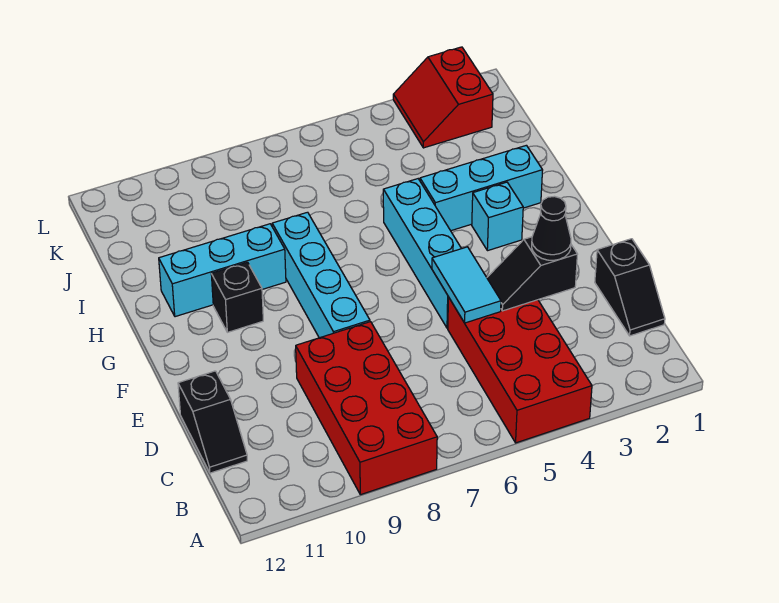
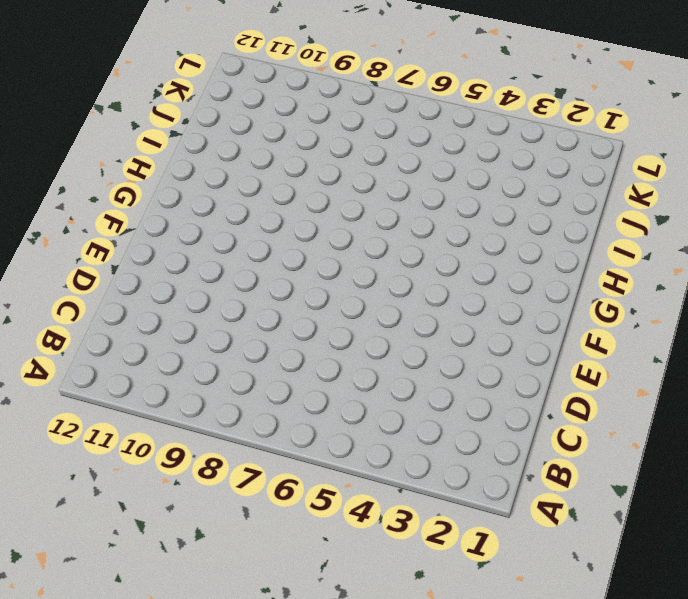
none -> red 2x4 brick [448,297,592,443]
none -> red 2x4 brick [296,322,437,495]
none -> black 1x2 slope [595,239,665,336]

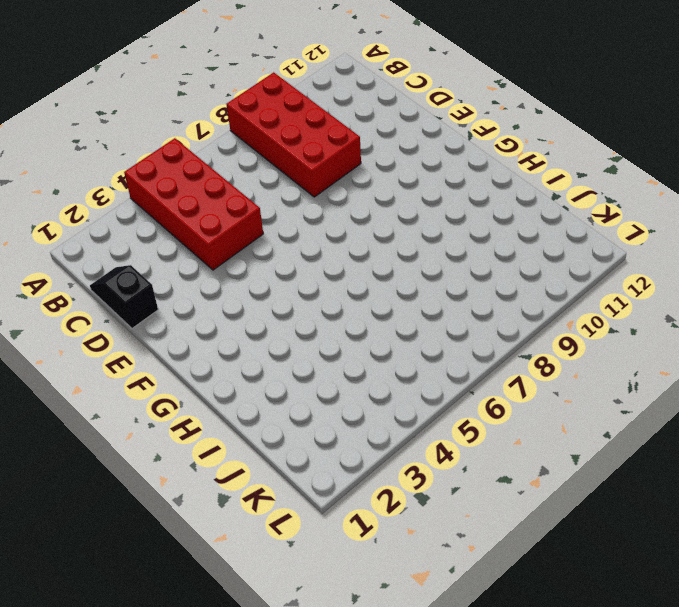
none -> black 1x2 slope [178,371,247,473]
none -> cyan 1x4 brick [383,179,461,328]
none -> cyan 1x4 brick [272,212,370,338]

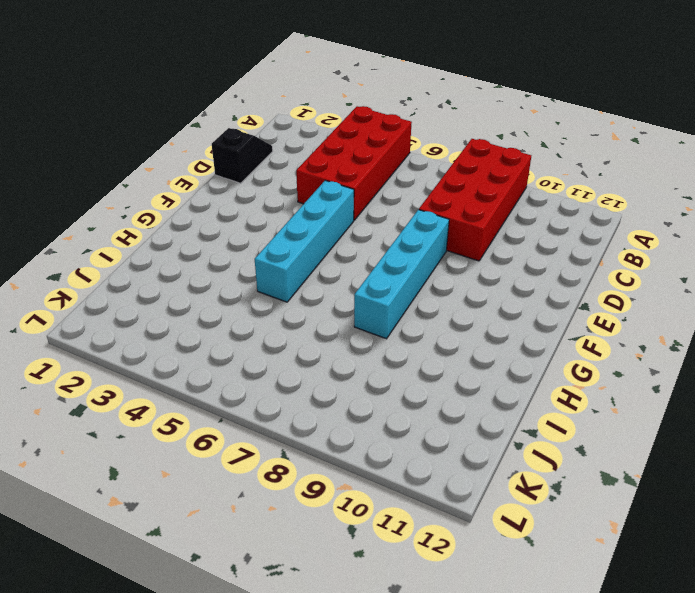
none -> black 1x2 slope [178,371,247,473]
none -> cyan 1x1 brick [472,182,523,251]
none -> black 1x1 brick [211,262,263,332]

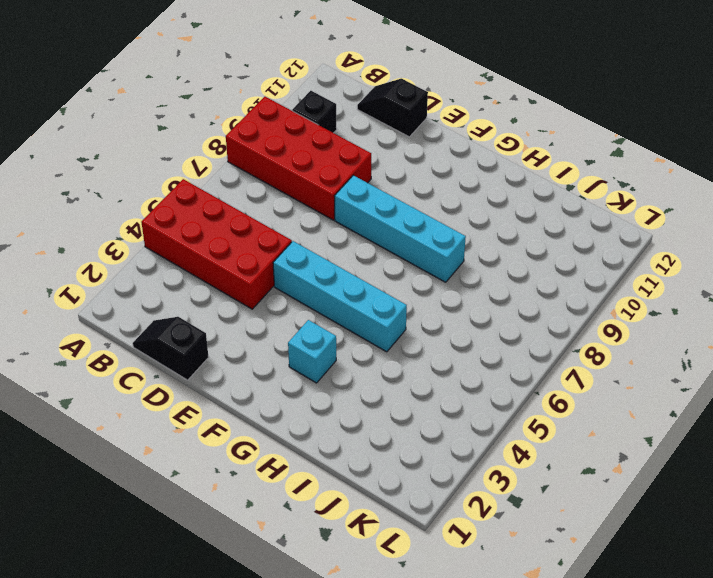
black 1x1 brick [292,91,337,133] -> black 1x1 brick moved to [211,262,263,332]
none -> cyan 1x3 brick [420,145,543,231]
none -> cyan 1x3 brick [159,224,286,317]
none -> red 2x2 slope [393,47,493,148]

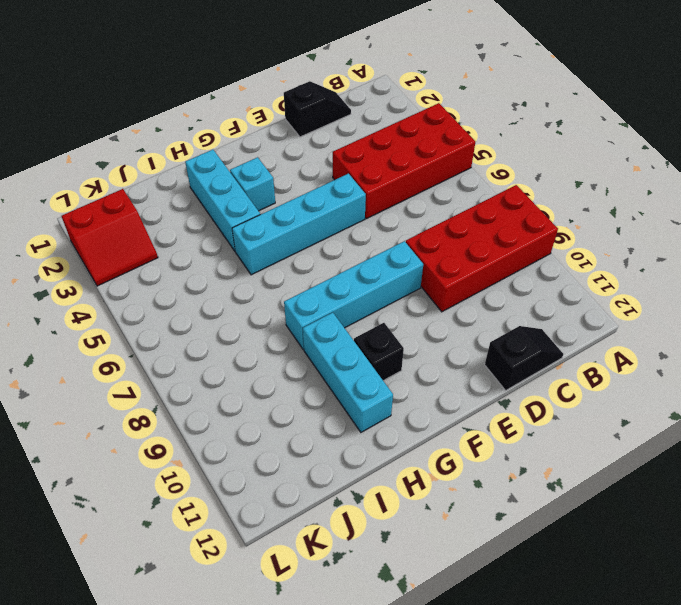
none -> black 1x2 slope [487,237,578,311]
none -> cyan 1x2 tile [432,247,501,323]
none -> black 1x1 cone [532,196,571,260]

